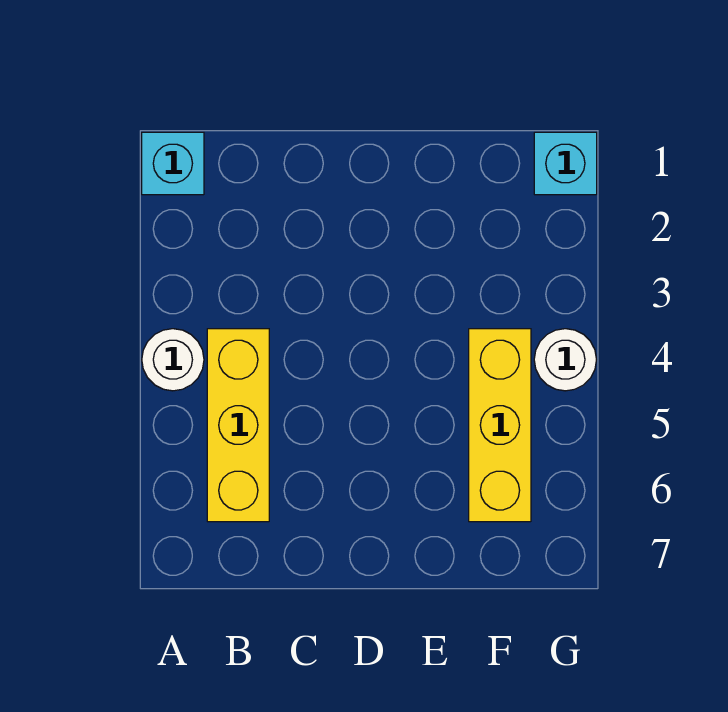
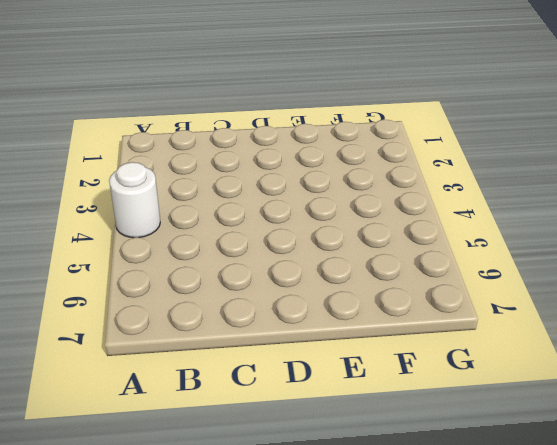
none -> cyan 1x1 brick [142,132,204,195]
none -> yellow 1x3 brick [207,329,269,522]

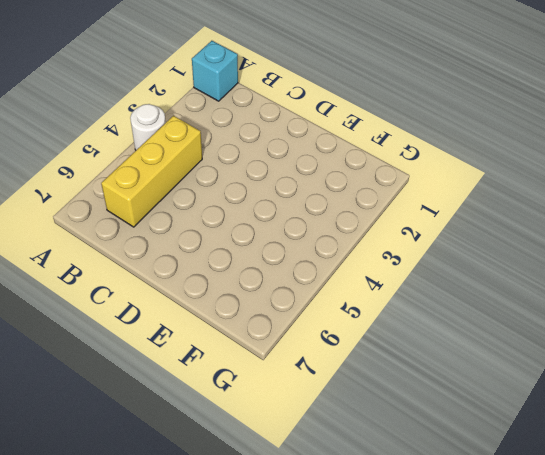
none -> yellow 1x3 brick [469,329,531,522]
none -> cyan 1x1 brick [534,132,597,195]

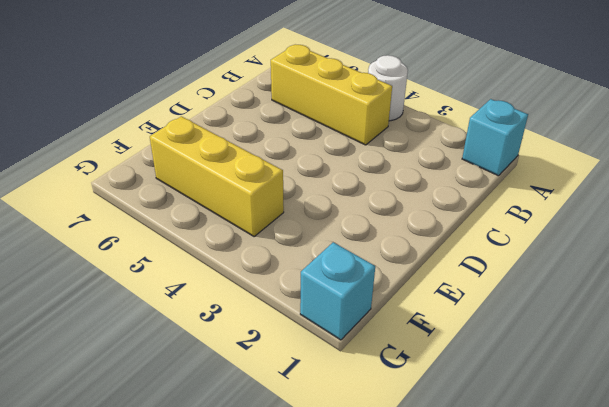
none -> white 1x1 round brick [534,329,596,391]

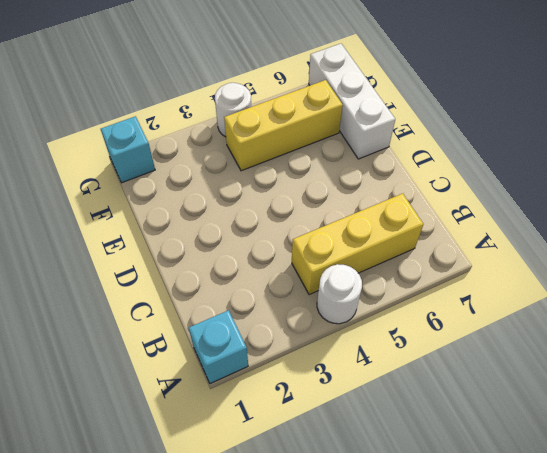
white 1x3 brick [309,44,395,159] -> none

